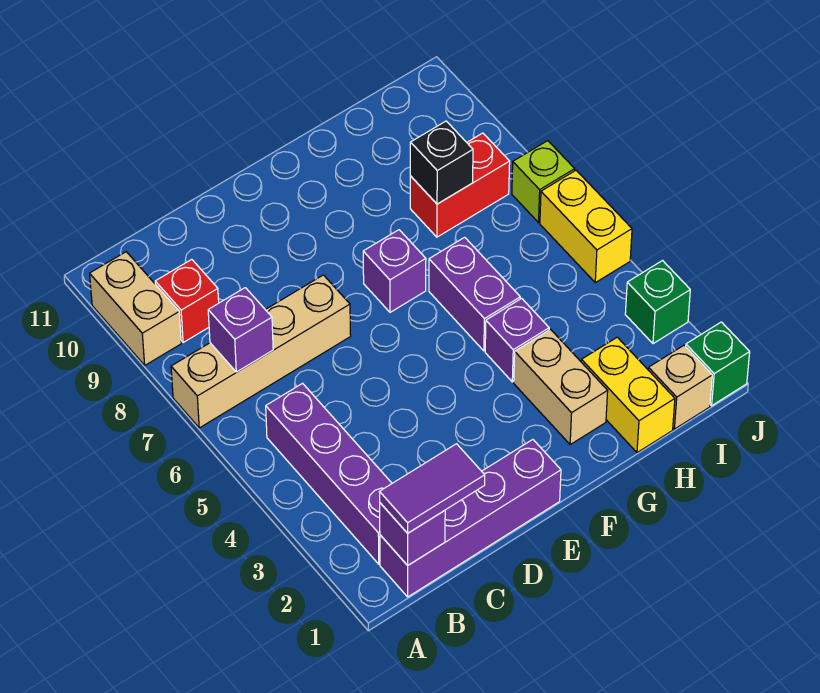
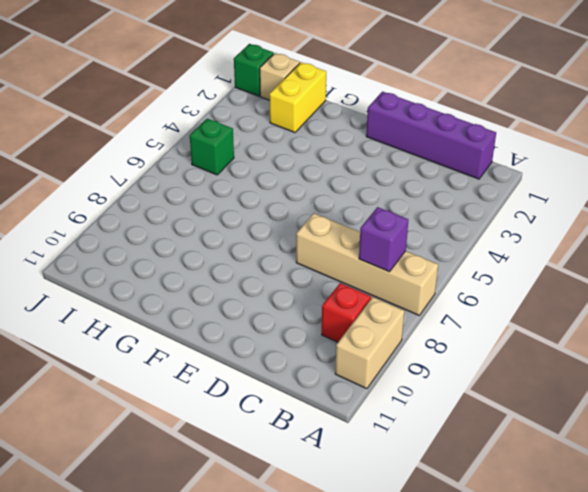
green 1x1 brick [190,119,234,175] -> green 1x1 brick moved to [625,261,690,344]
none -> purple 1x4 brick [266,383,392,564]
none -> purple 1x1 brick [363,230,426,312]
none -> tan 1x2 brick [514,329,608,445]

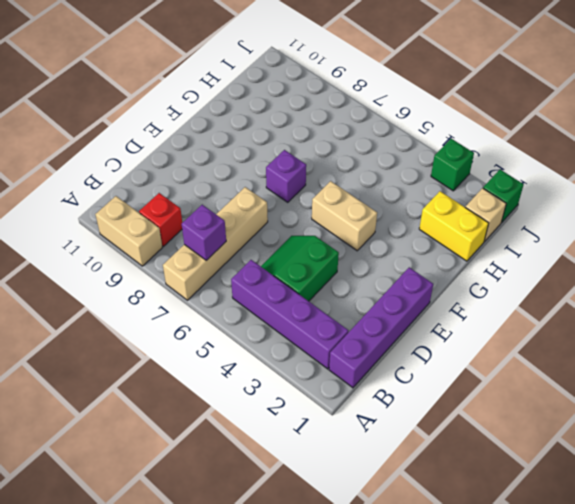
green 2x2 slope [261,236,339,301] -> none
tan 1x2 brick [312,181,377,251] -> tan 1x2 brick moved to [514,329,608,445]
none -> purple 1x1 brick [485,298,549,382]
none -> purple 1x2 brick [429,237,520,351]
none -> red 1x2 brick [410,133,510,237]

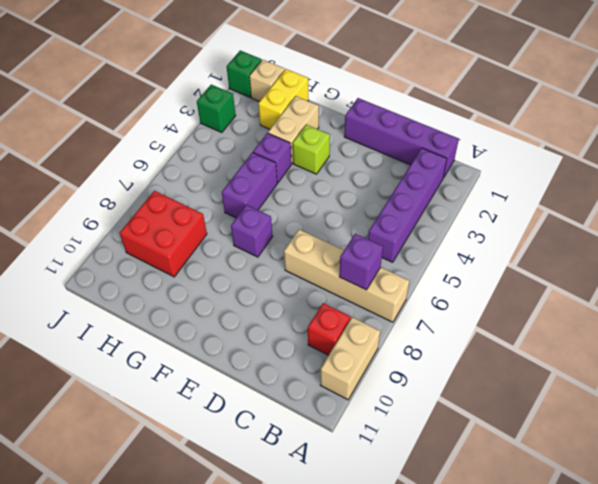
lime 1x1 brick [293,125,330,174] -> lime 1x1 brick moved to [512,141,575,222]
red 2x2 brick [120,191,207,277] -> red 1x2 brick [410,133,510,237]
none -> yellow 1x2 brick [540,170,632,283]
none -> purple 1x1 brick [380,503,445,565]
none -> black 1x1 brick [410,121,473,204]

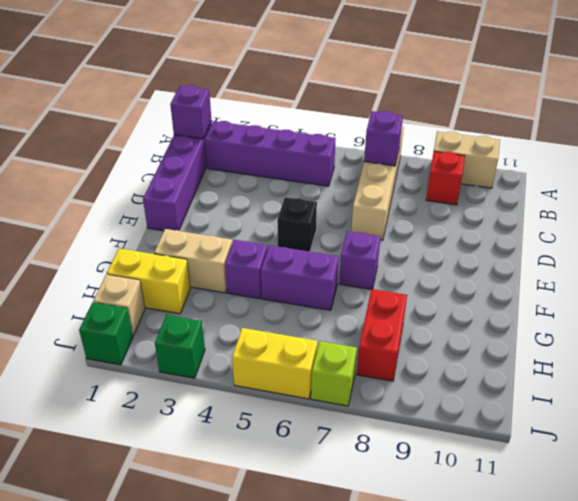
black 1x1 brick [277,197,317,251] -> black 1x1 brick moved to [410,121,473,204]
none -> purple 1x2 tile [380,444,485,533]

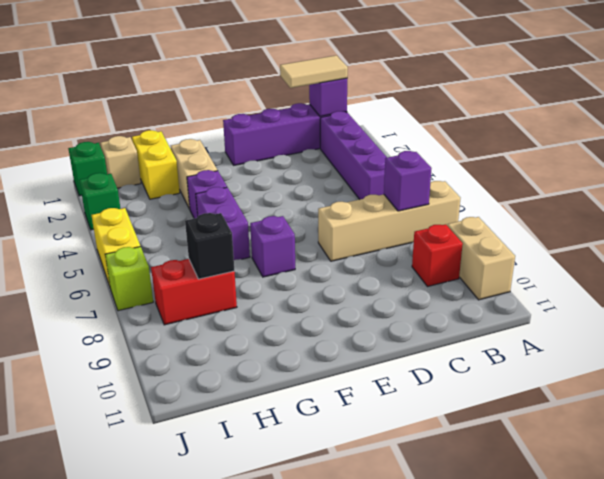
tan 1x2 tile [280,55,348,88] -> purple 1x2 tile [380,444,485,533]

